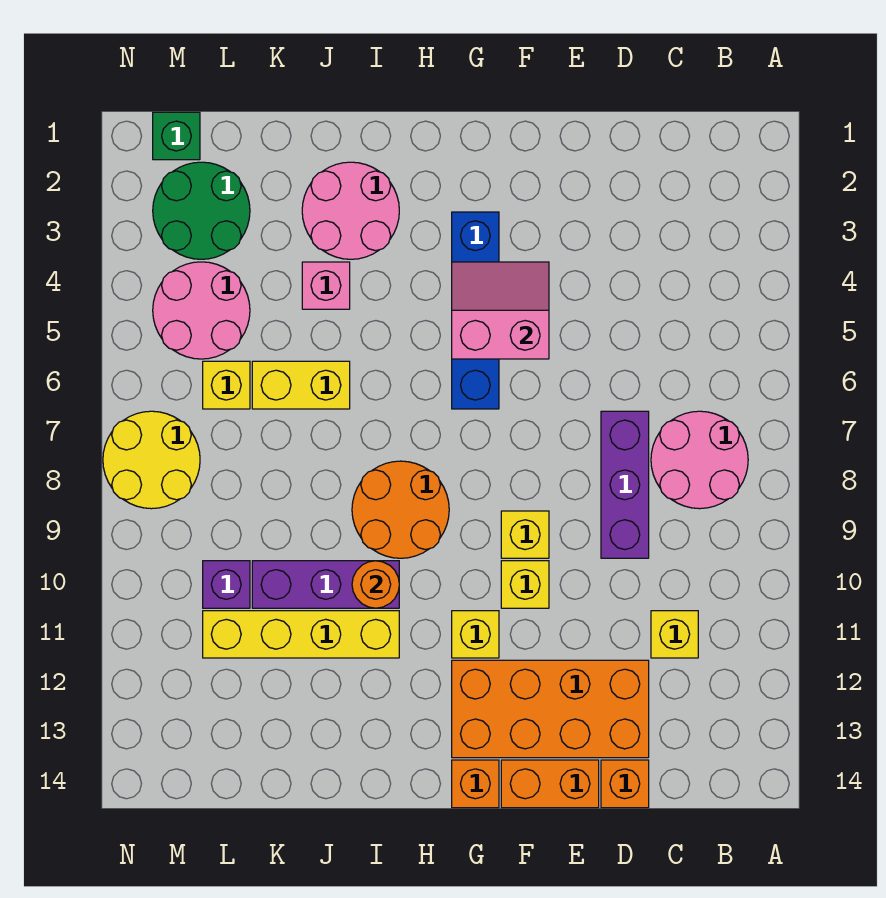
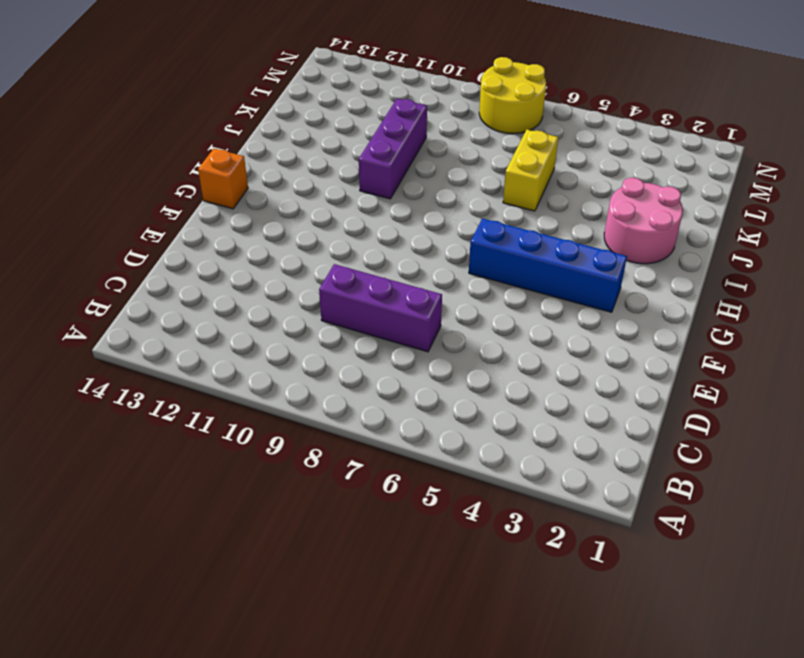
none -> pink 2x2 round brick [651,411,748,509]
none -> yellow 1x1 brick [651,611,698,658]
none -> orange 2x4 brick [452,660,649,758]

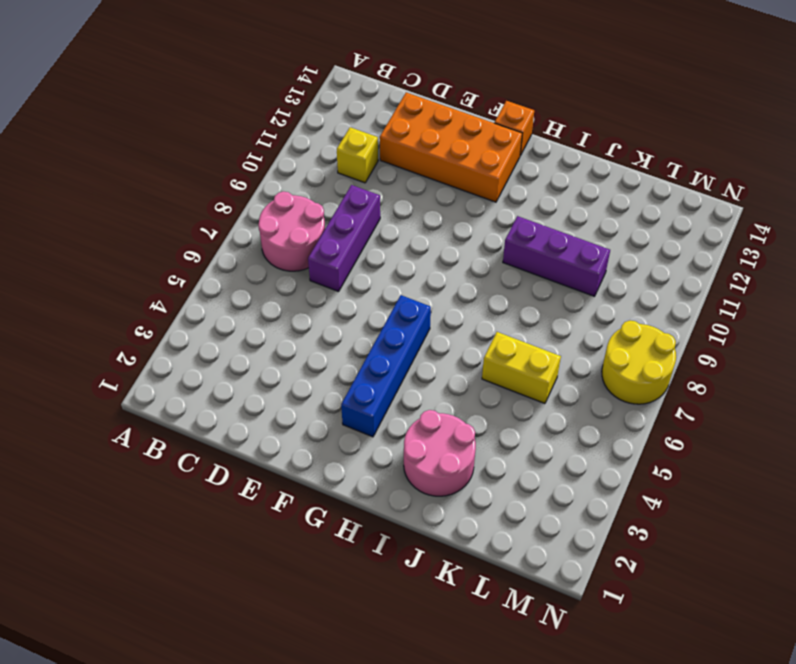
none -> orange 1x1 brick [601,760,649,808]
none -> orange 1x2 brick [501,760,599,808]
none -> yellow 1x1 brick [501,511,549,558]

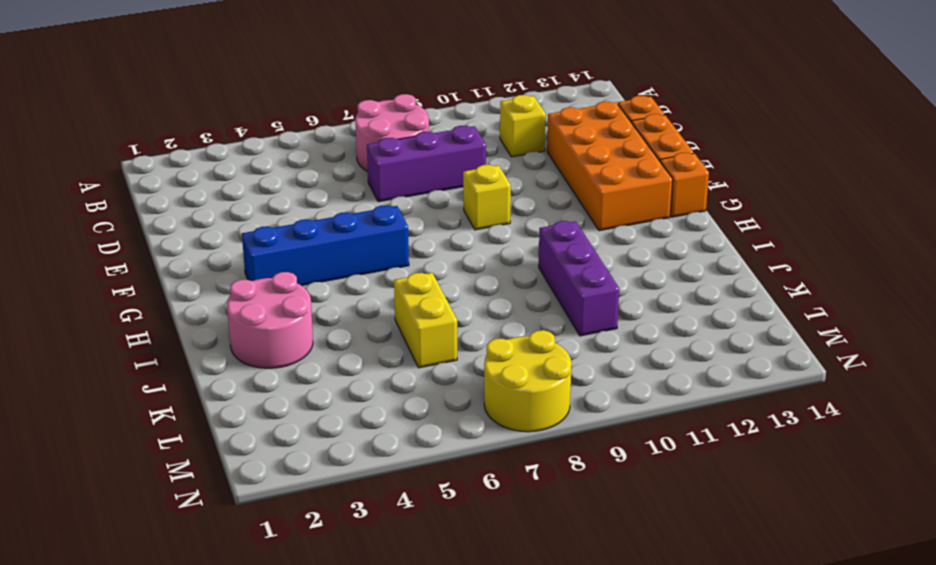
none -> yellow 1x1 brick [501,561,549,608]
none -> yellow 1x1 brick [452,611,499,658]
none -> orange 2x2 round brick [352,461,449,558]

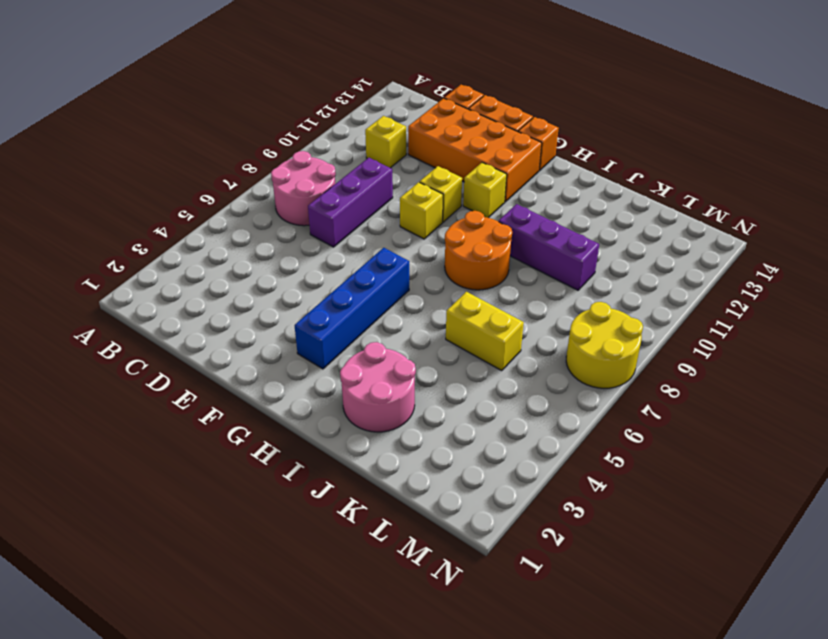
none -> yellow 1x4 brick [203,611,399,658]
none -> pink 1x1 brick [302,262,350,309]
none -> green 2x2 round brick [153,162,250,259]

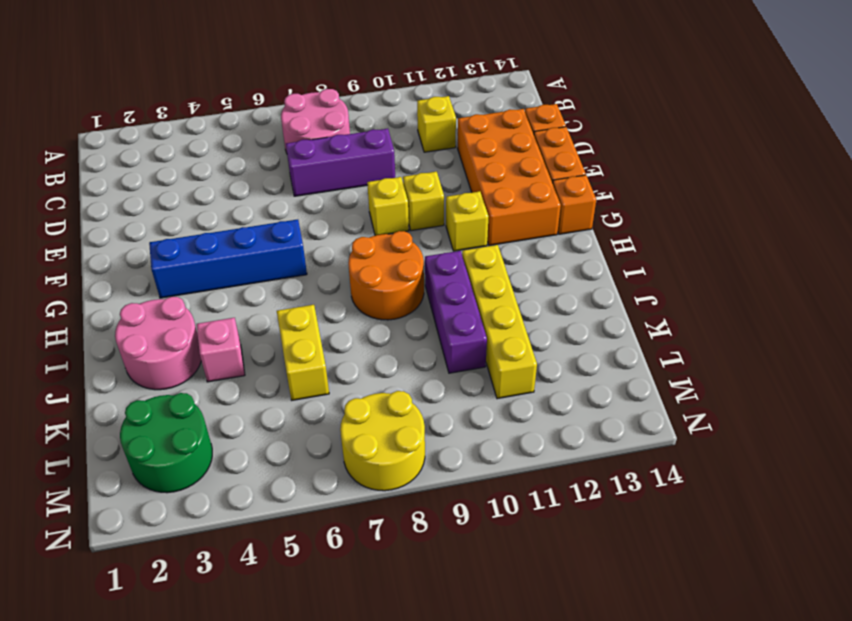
none -> pink 2x2 round brick [153,262,250,359]
none -> yellow 1x1 brick [203,361,250,409]
none -> purple 1x1 brick [203,561,250,608]

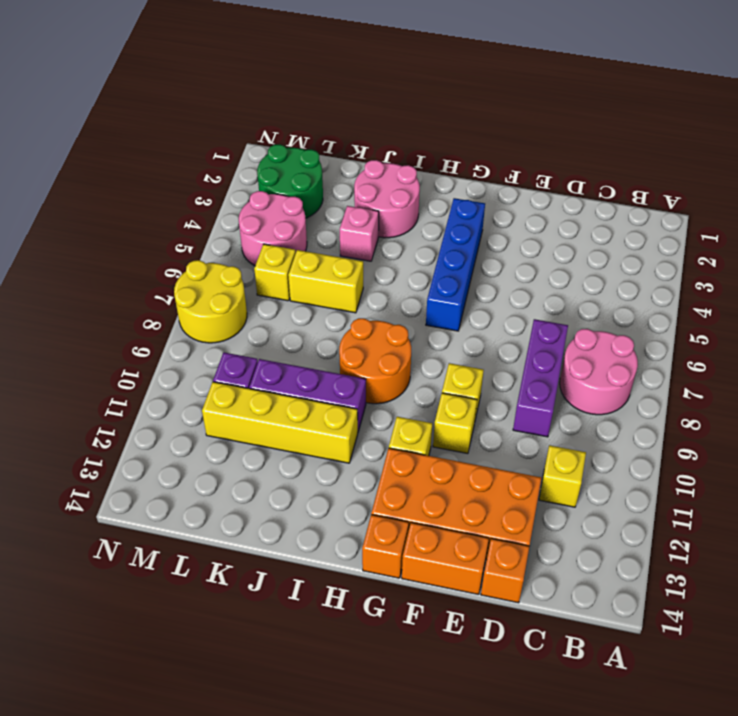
none -> green 1x1 brick [153,112,200,160]
none -> pink 2x2 slope [452,262,549,359]
none -> orange 1x1 round brick [352,561,399,608]

